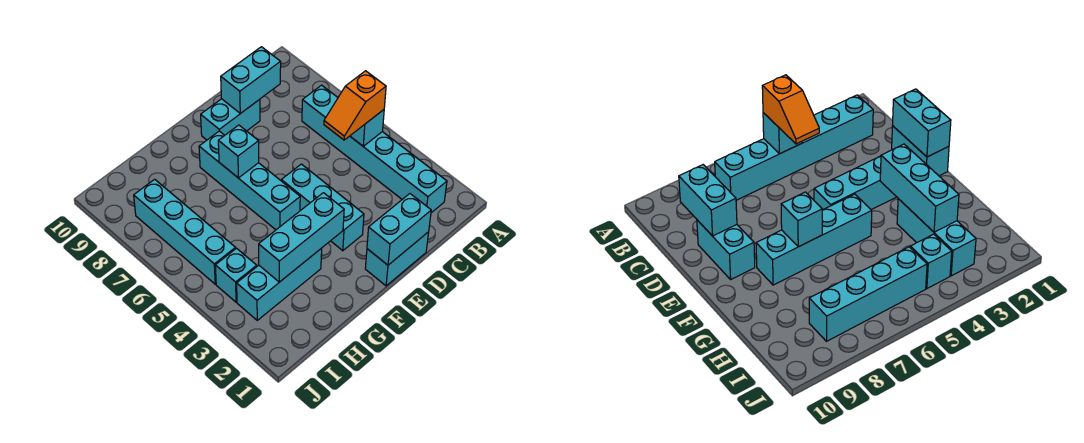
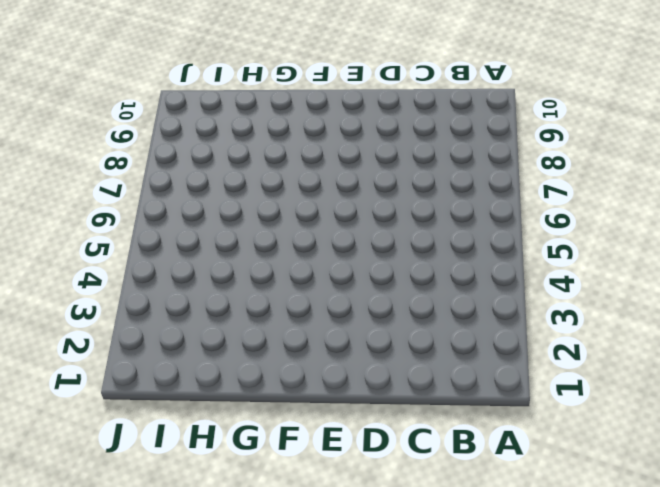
none -> cyan 1x6 brick [302,85,447,213]
none -> cyan 1x2 brick [365,232,429,286]
none -> cyan 1x2 brick [201,99,260,140]

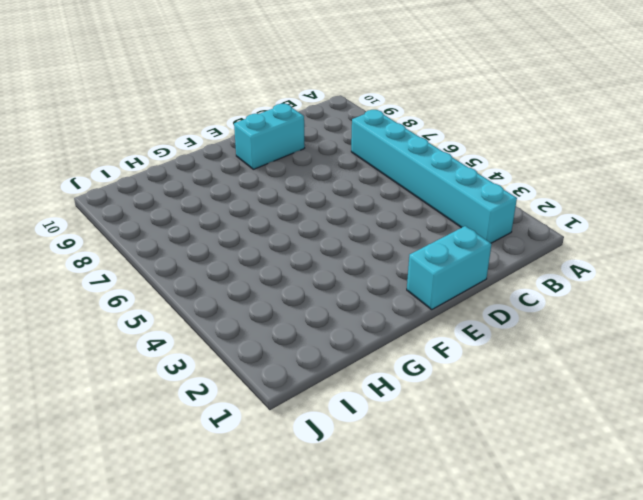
none -> cyan 1x3 brick [281,164,364,251]
none -> cyan 1x4 brick [199,131,300,230]
none -> cyan 1x3 brick [237,248,322,320]

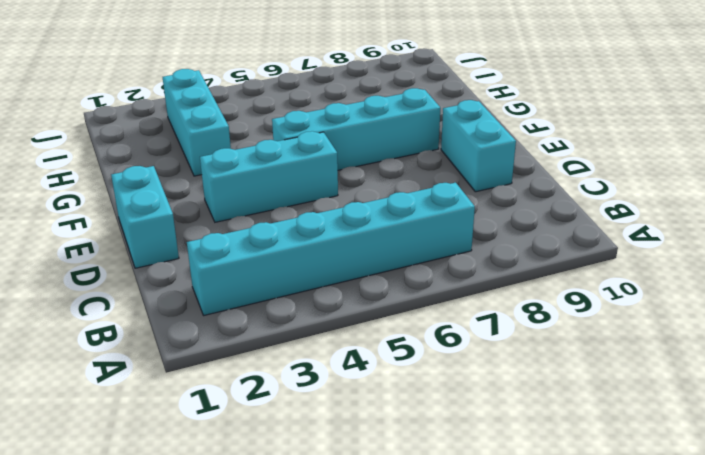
none -> cyan 1x1 brick [215,248,257,302]
none -> cyan 1x4 brick [134,179,236,284]
none -> cyan 1x1 brick [350,110,384,146]

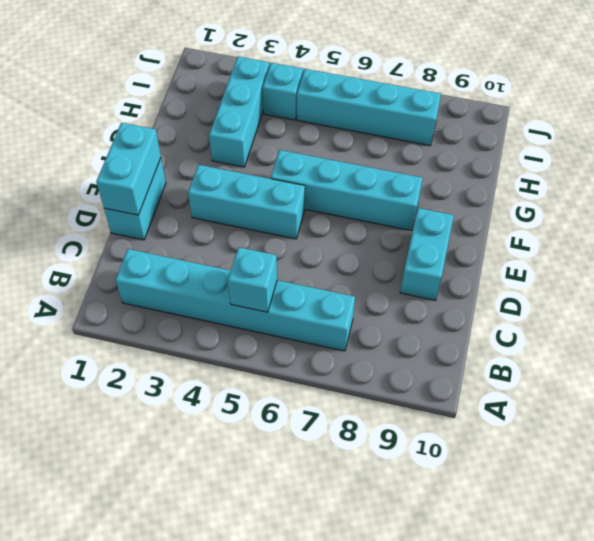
none -> cyan 1x2 brick [221,47,281,113]
none -> cyan 1x3 brick [259,193,344,282]
none -> cyan 1x1 brick [218,125,259,178]

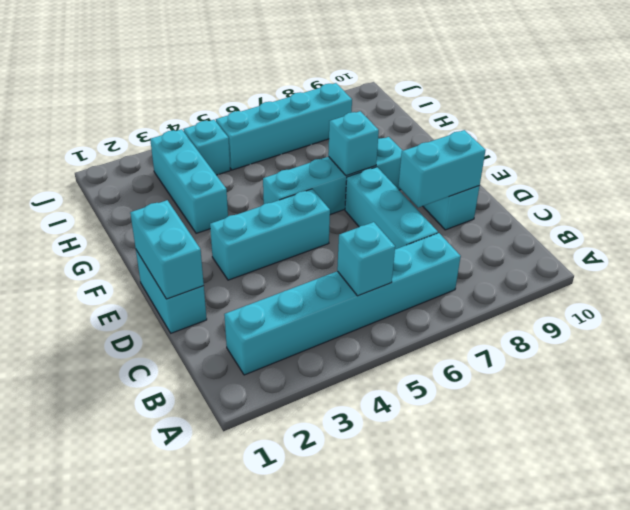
cyan 1x3 brick [345,167,438,249] -> cyan 1x3 brick moved to [259,193,344,282]
cyan 1x2 brick [398,130,486,208] -> cyan 1x2 brick turned to [221,47,281,113]
none -> orange 1x2 slope [324,71,386,140]

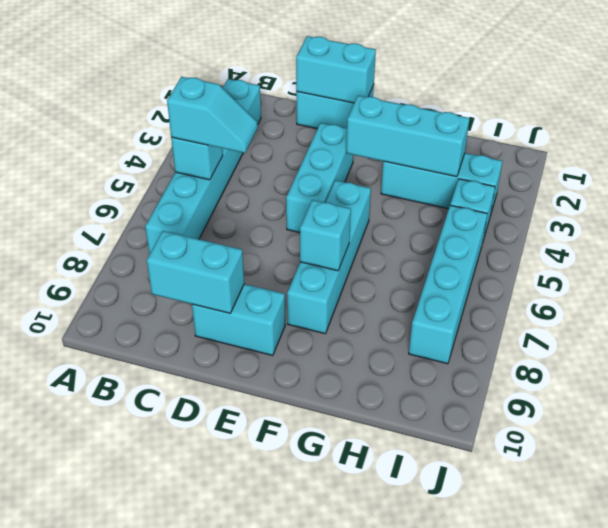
cyan 1x2 slope [167,77,258,153] -> orange 1x2 slope [324,71,386,140]

